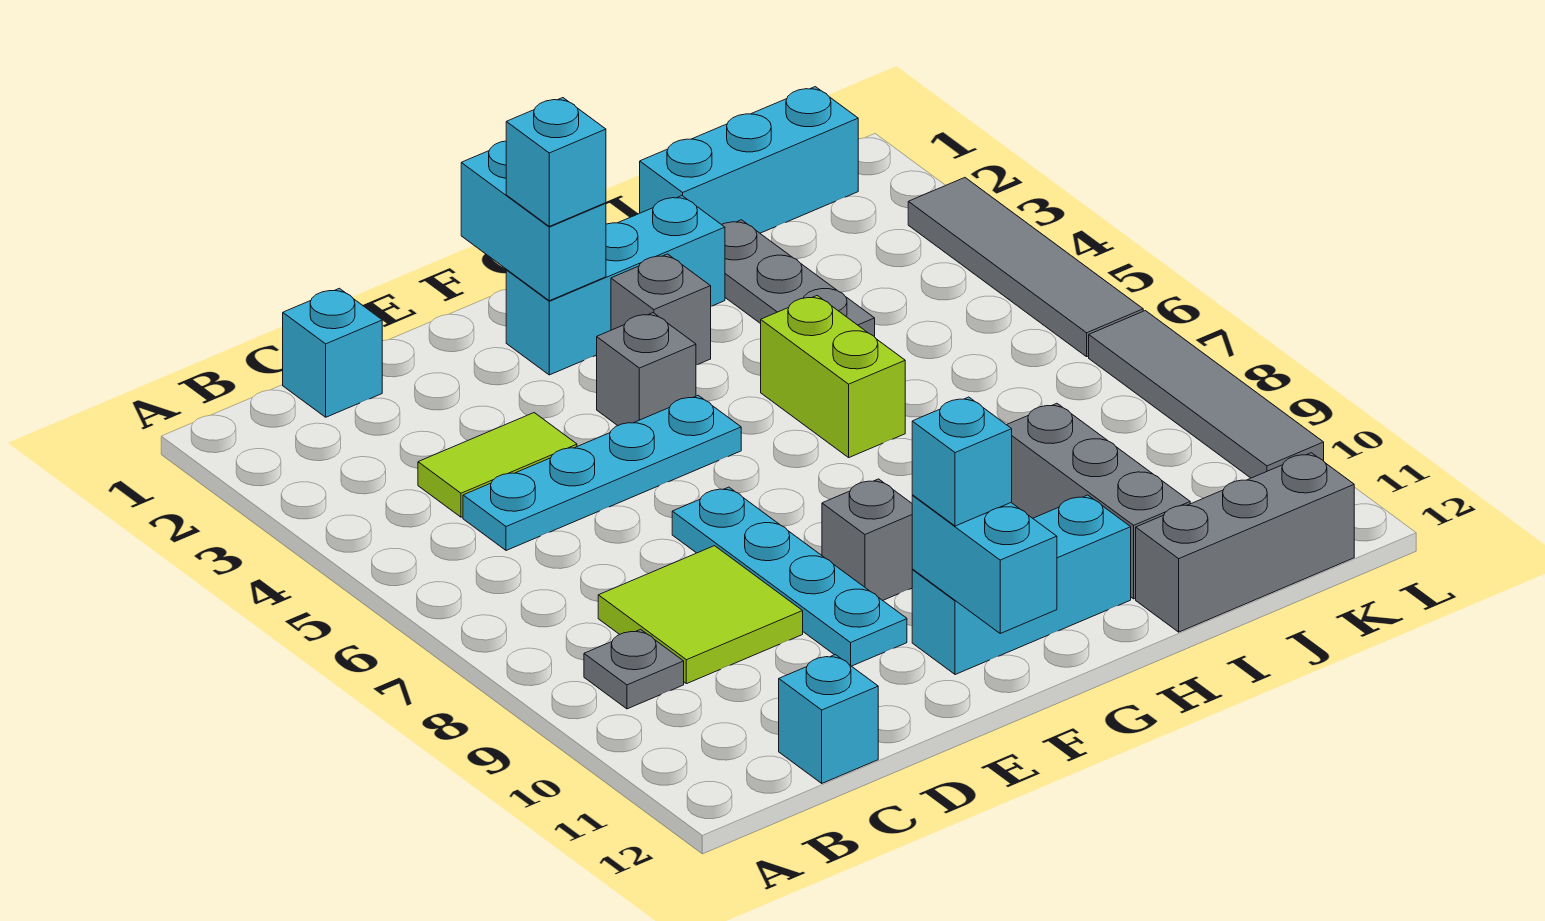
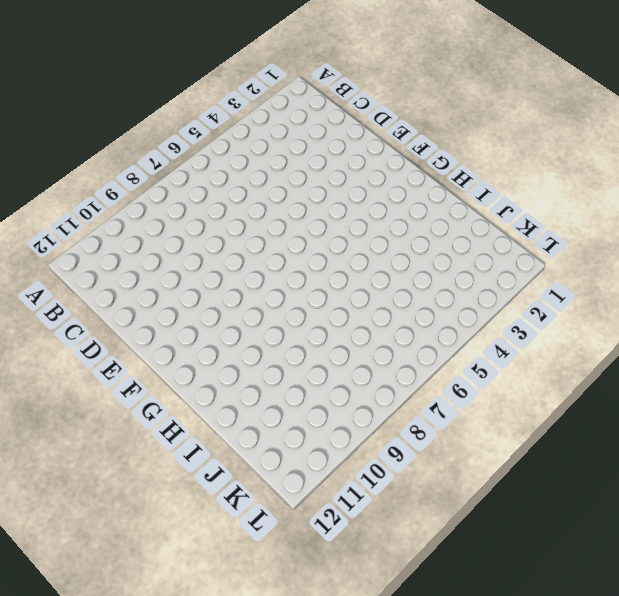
none -> grey 1x1 plate [584,629,684,709]
none -> cyan 1x1 brick [283,288,382,417]
none -> lime 1x2 tile [418,413,577,517]

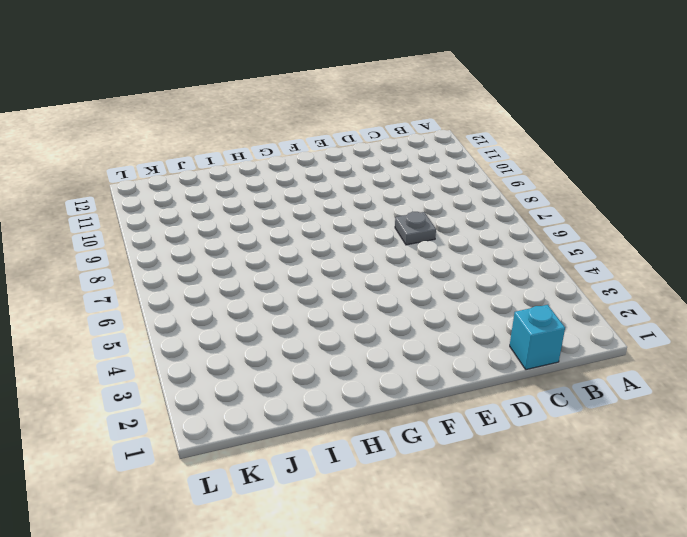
grey 1x1 plate [395,212,436,245] -> grey 1x1 plate moved to [584,629,684,709]
none -> lime 1x2 tile [418,413,577,517]
none -> cyan 1x4 plate [463,395,741,551]
none -> lime 2x2 tile [598,546,803,684]

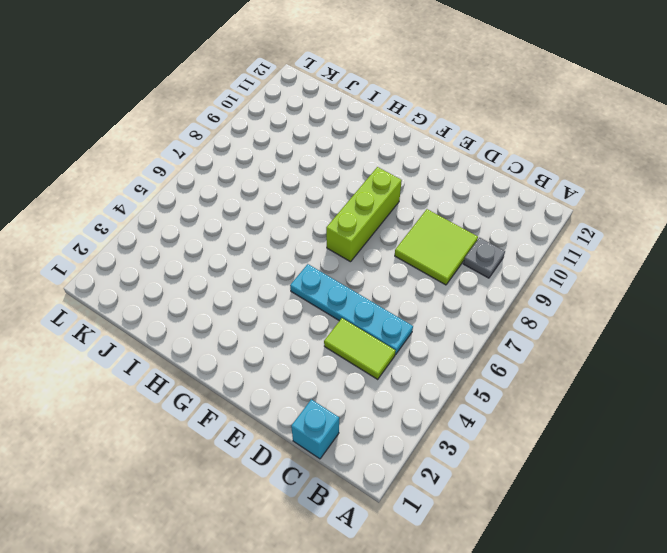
lime 1x3 brick [326,167,402,262] -> grey 1x1 brick [822,479,913,600]
none -> cyan 1x1 brick [779,655,878,783]
none -> cyan 1x4 plate [672,487,907,666]
none -> cyan 1x3 brick [506,196,725,375]

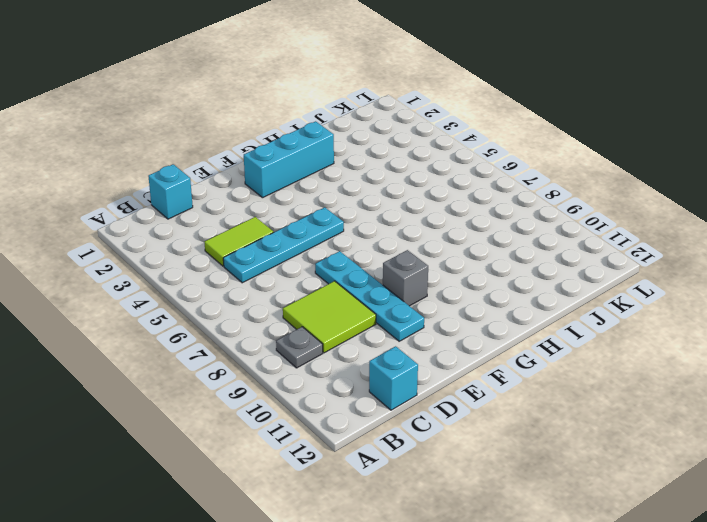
none -> grey 1x1 brick [597,313,696,425]
none -> cyan 1x3 brick [912,495,1131,675]
none -> grey 1x1 brick [611,254,711,365]

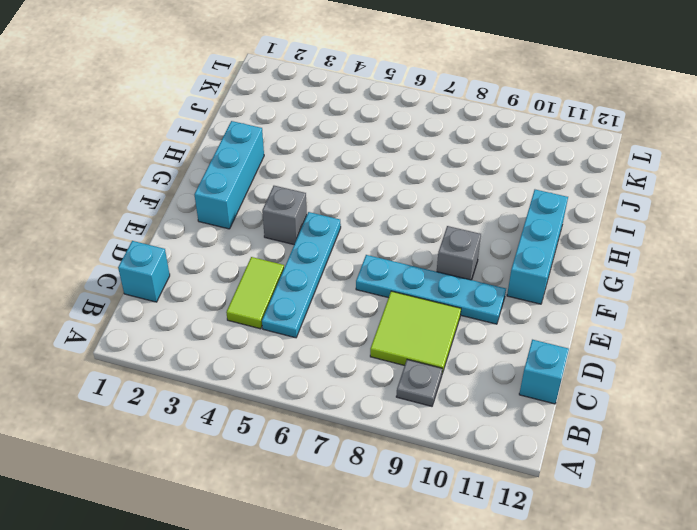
none -> grey 1x1 brick [611,254,711,365]
none -> lime 1x2 brick [761,296,905,457]
none -> cyan 1x3 brick [640,87,858,233]

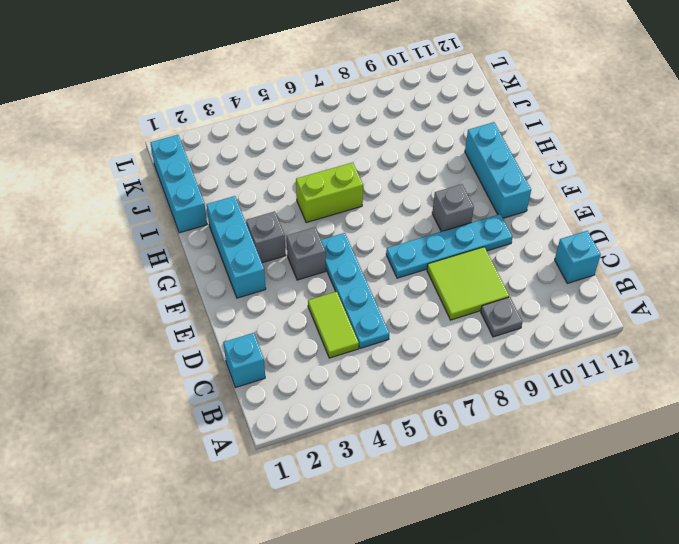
none -> grey 1x3 plate [722,220,875,337]
none -> grey 1x3 brick [1007,403,1190,599]
none -> grey 1x3 brick [1136,453,1354,632]

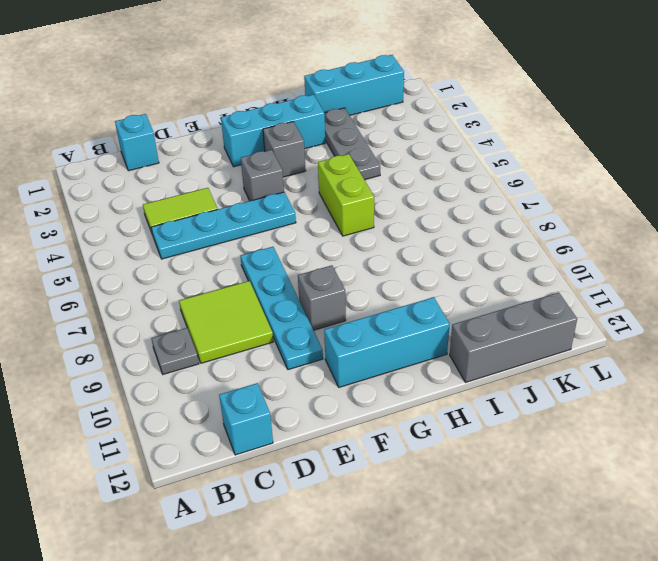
none -> grey 1x3 brick [1007,403,1190,599]
none -> grey 1x4 tile [908,178,1143,357]
none -> grey 1x4 tile [1089,311,1324,478]

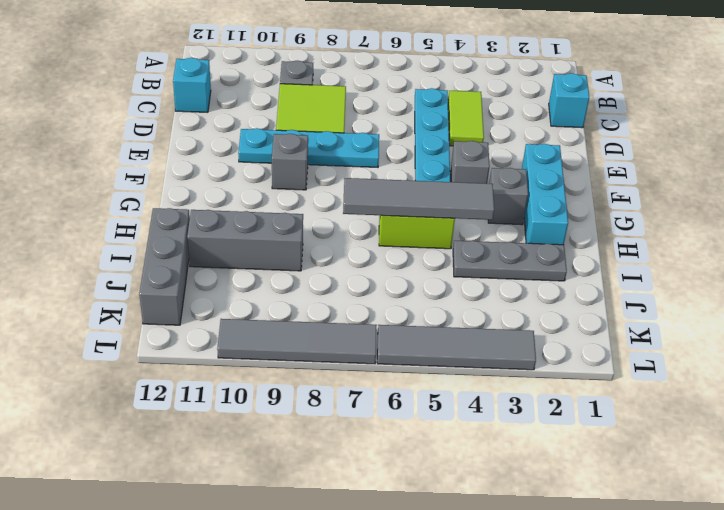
grey 1x4 tile [343,178,494,220] -> none
none -> cyan 1x3 brick [912,495,1131,675]
none -> cyan 1x3 brick [640,87,858,233]
none -> cyan 1x2 brick [461,141,606,301]

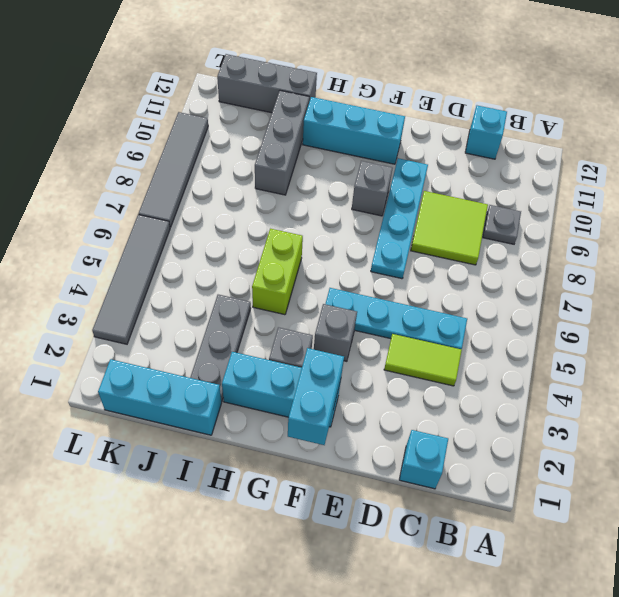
none -> cyan 1x2 brick [912,495,1057,633]
none -> cyan 1x1 brick [506,98,606,226]
none -> cyan 1x1 brick [912,397,1012,526]

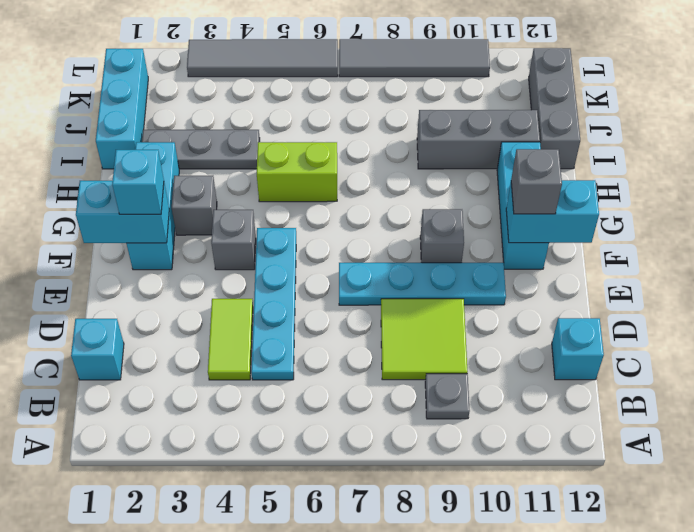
grey 1x1 brick [511,149,562,214] -> cyan 1x1 brick [912,397,1012,526]

